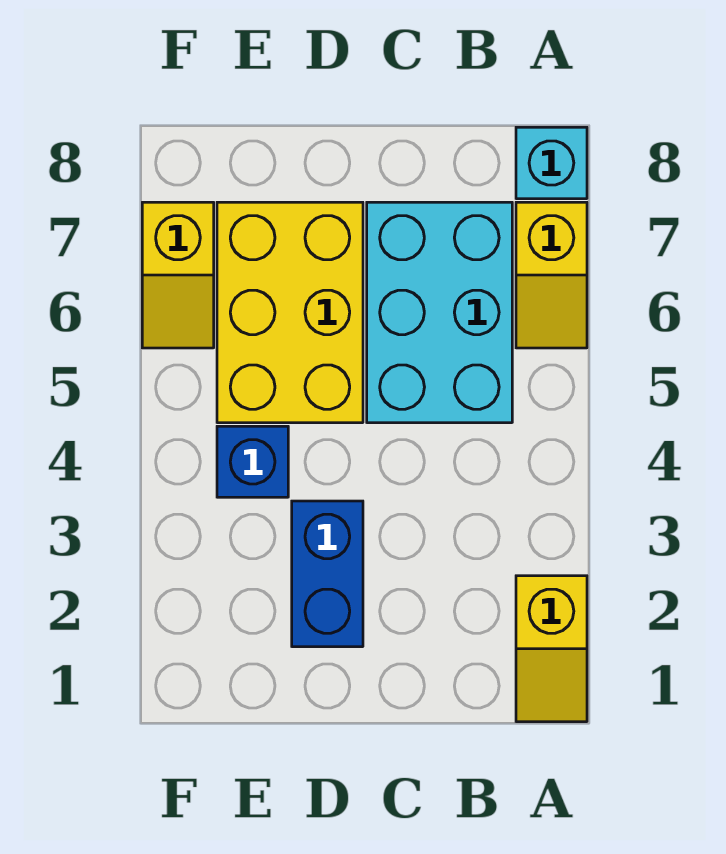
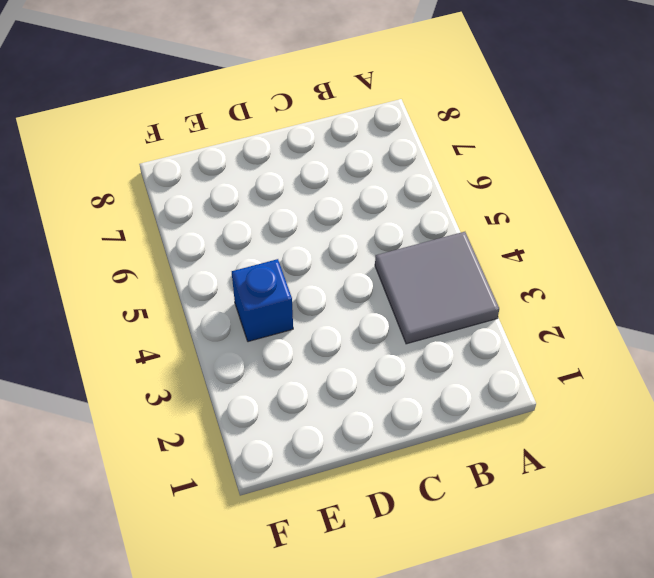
grey 2x2 tile [375,232,499,344] -> none
none -> yellow 1x2 slope [516,576,587,722]
none -> yellow 1x2 slope [516,202,587,348]

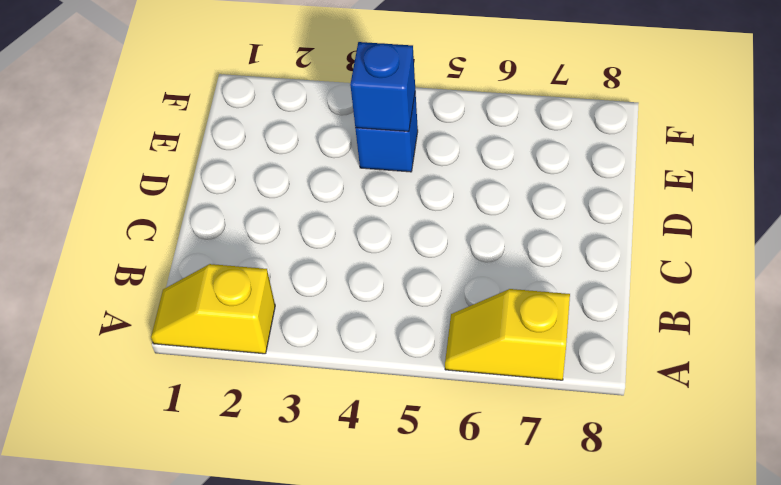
blue 1x1 brick [350,42,415,131] -> none
none -> cyan 1x1 brick [516,127,587,199]
none -> cyan 2x3 brick [367,202,512,423]

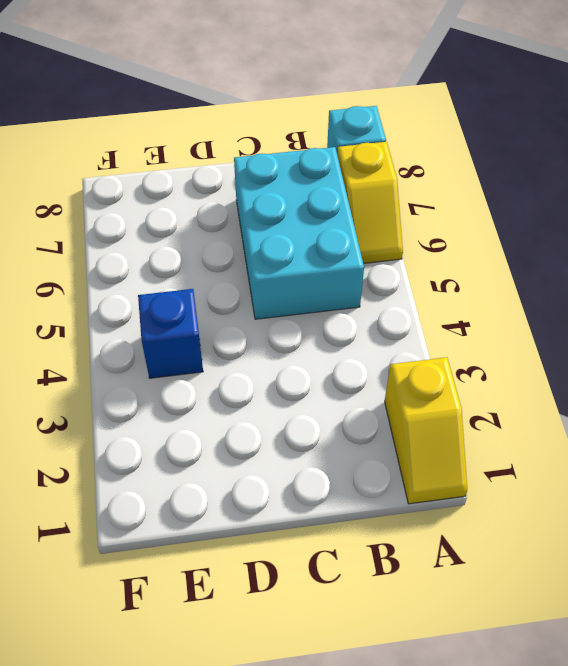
none -> blue 1x2 brick [292,501,363,647]
none -> yellow 2x3 brick [217,202,363,423]

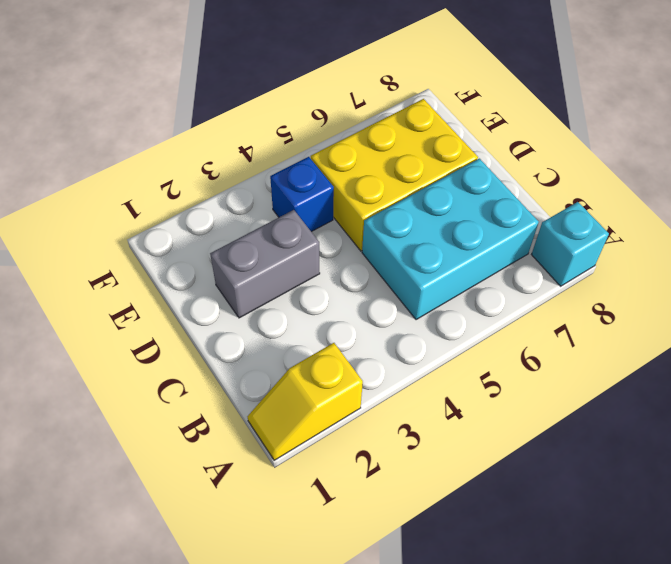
grey 1x2 brick [210,210,320,318] -> blue 1x2 brick [292,501,363,647]
none -> yellow 1x2 slope [516,202,587,348]
none -> yellow 1x2 slope [142,202,214,348]

